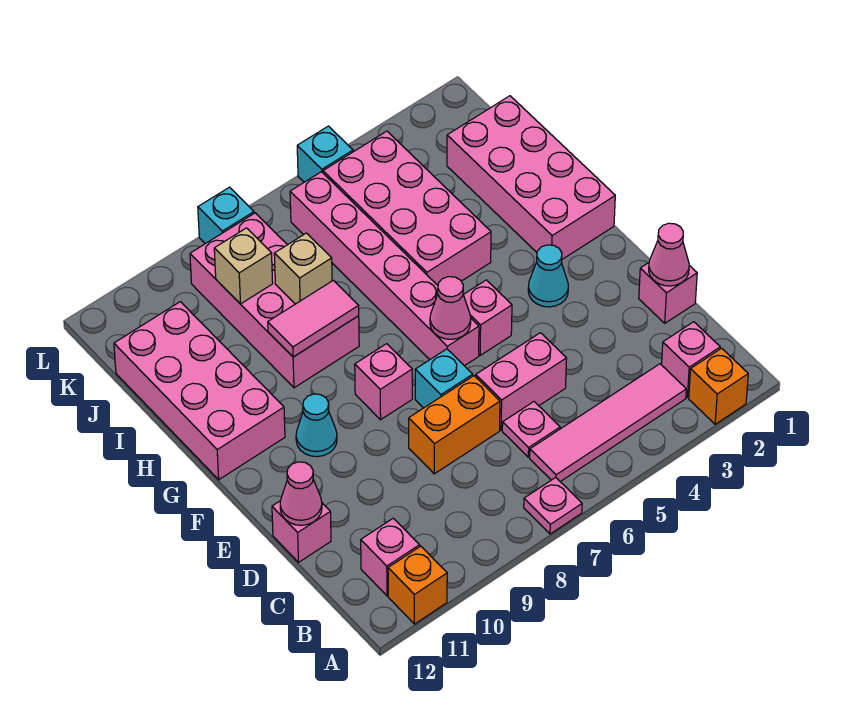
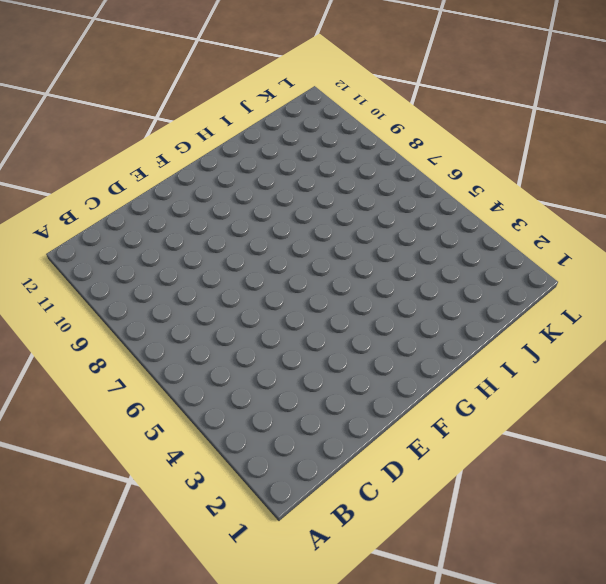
none -> orange 1x1 brick [689,348,748,424]
none -> pink 1x1 plate [524,477,582,534]
none -> orange 1x1 brick [388,546,447,624]

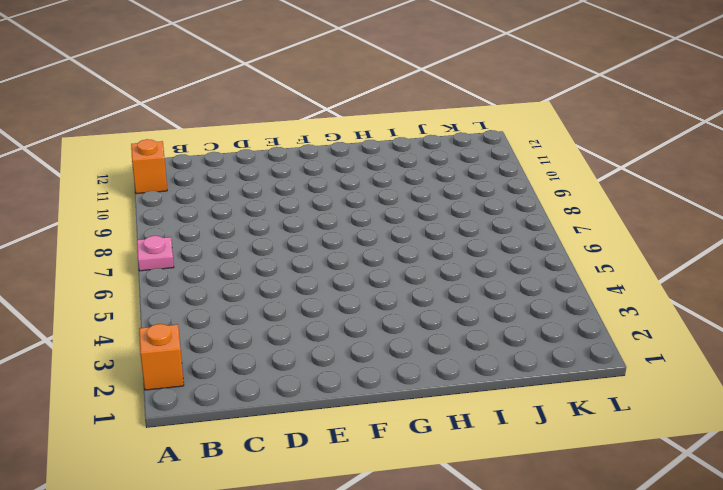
none -> pink 1x1 brick [662,322,720,397]
none -> pink 1x4 tile [530,364,686,482]
none -> pink 1x1 brick [361,518,420,596]

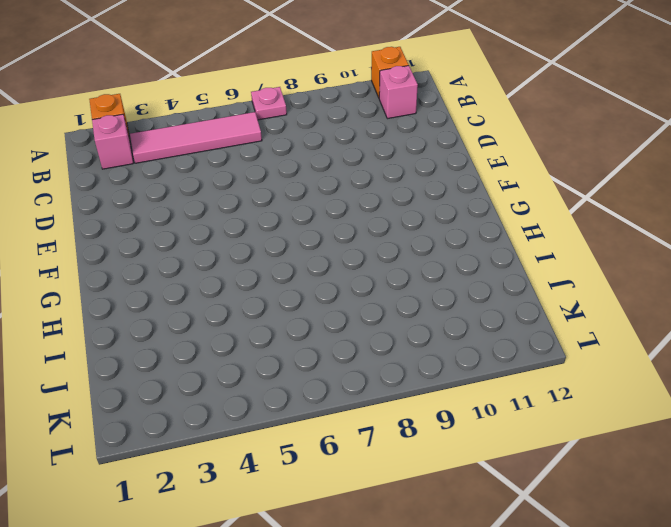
none -> pink 1x1 plate [502,402,560,457]
none -> pink 1x1 brick [639,263,697,323]
none -> pink 1x2 brick [476,333,567,430]

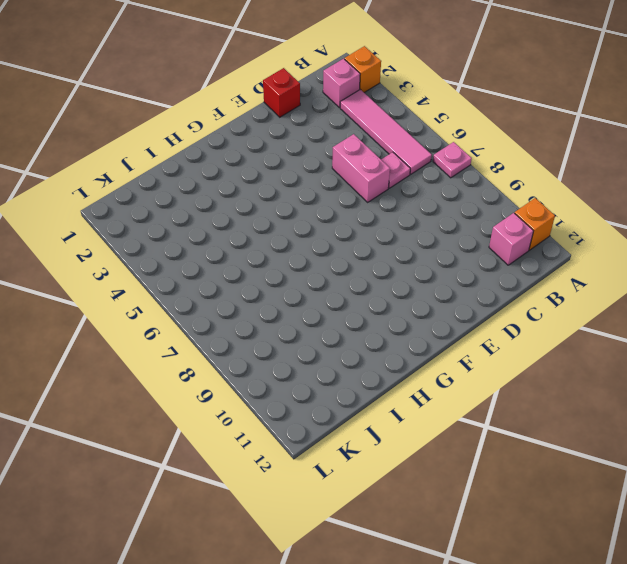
red 1x1 brick [263,68,300,117] -> pink 1x1 brick [639,263,697,323]
none -> orange 1x2 brick [409,376,500,474]
none -> pink 1x1 brick [272,501,331,562]
none -> cyan 1x1 brick [415,349,473,408]

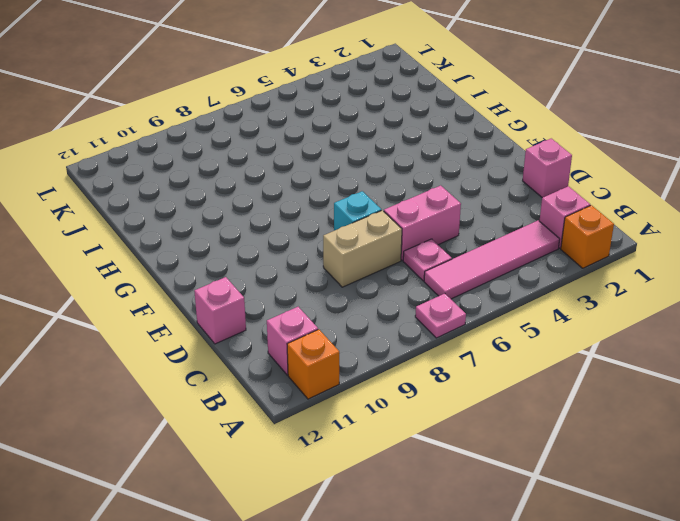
tan 1x2 brick [323,210,402,287] -> orange 1x2 brick [409,376,500,474]
none -> cyan 1x1 cone [528,245,568,307]
none -> pink 1x1 brick [463,280,512,355]
none -> pink 1x6 brick [290,172,479,366]

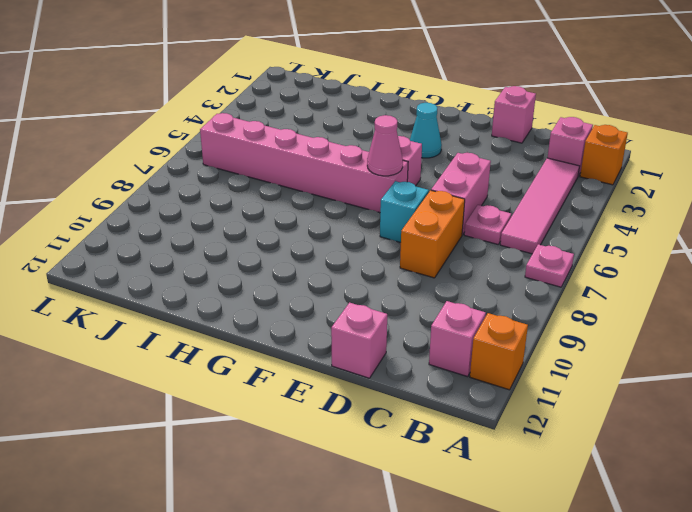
none -> pink 1x1 brick [355,344,412,420]
none -> cyan 1x1 cone [296,394,337,457]
none -> pink 2x4 brick [447,96,615,259]

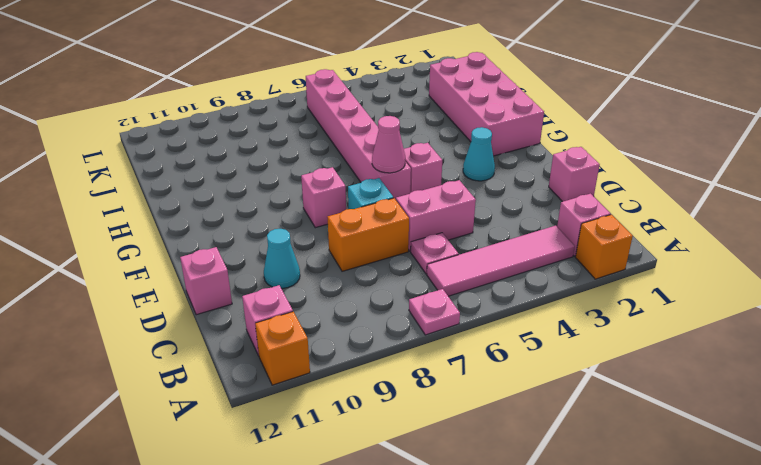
cyan 1x1 cone [264,229,300,288] -> cyan 1x1 cone moved to [296,394,337,457]
none -> pink 2x4 brick [114,302,285,480]
none -> pink 2x4 brick [323,131,491,285]
none -> pink 2x4 brick [190,213,359,388]

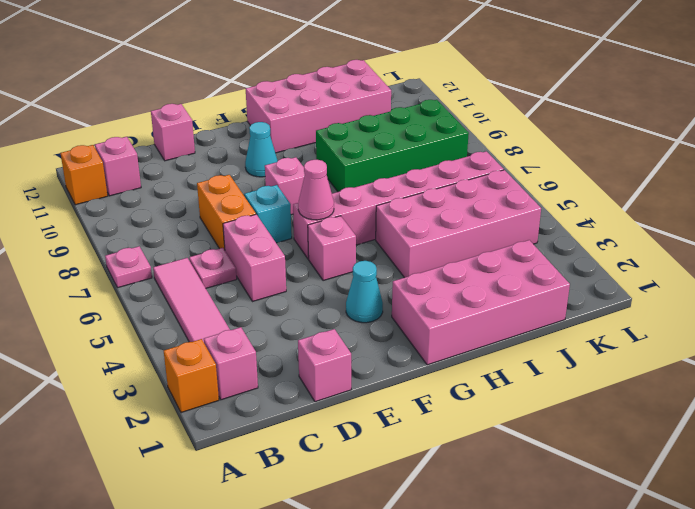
green 2x4 brick [316,100,469,192] -> pink 2x4 brick [190,213,359,388]
none -> cyan 1x1 brick [297,126,353,182]
none -> cyan 1x1 brick [198,187,254,244]
none -> pink 1x1 cone [649,223,689,286]

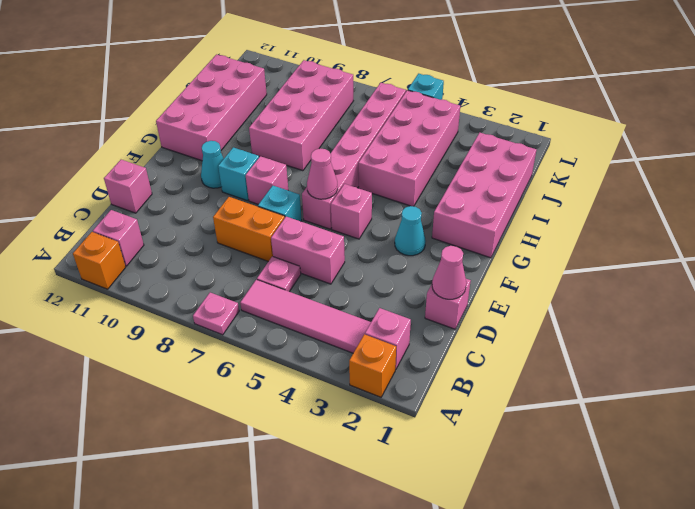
cyan 1x1 brick [218,147,259,201] -> cyan 1x1 brick moved to [198,187,254,244]
none -> pink 1x1 cone [280,462,322,525]
none -> pink 1x2 tile [268,280,359,357]
none -> tan 1x1 brick [274,233,332,304]

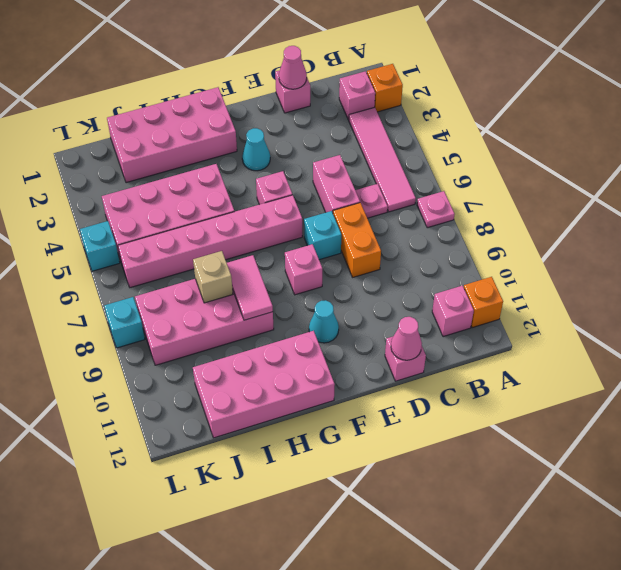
none -> pink 1x1 cone [430,277,471,339]
none -> tan 1x1 brick [214,228,273,304]

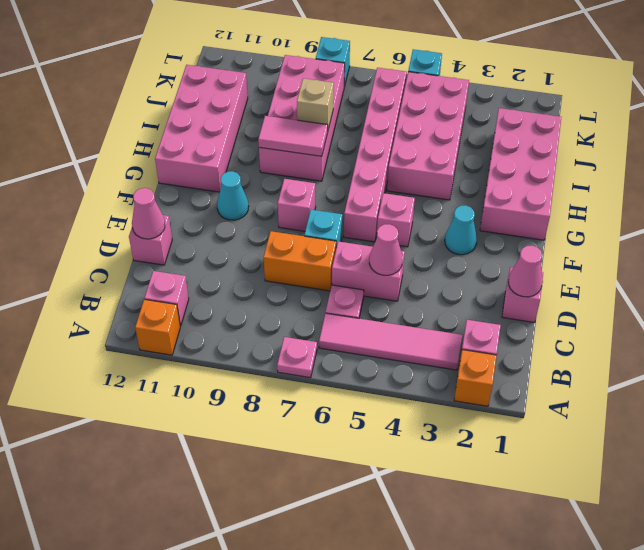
pink 1x1 cone [369,224,402,275] -> pink 1x1 cone moved to [430,277,471,339]
none -> tan 1x1 brick [214,228,273,304]

